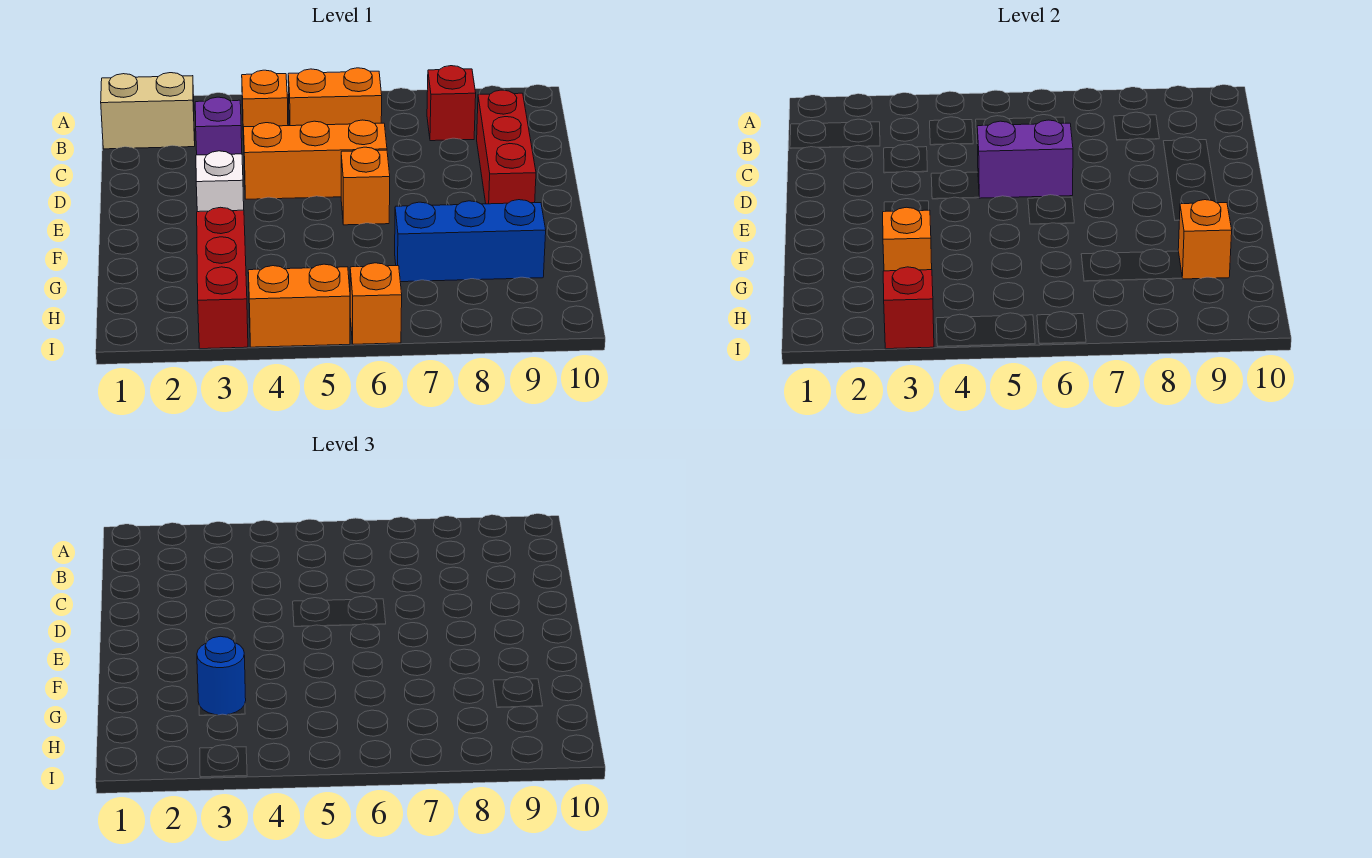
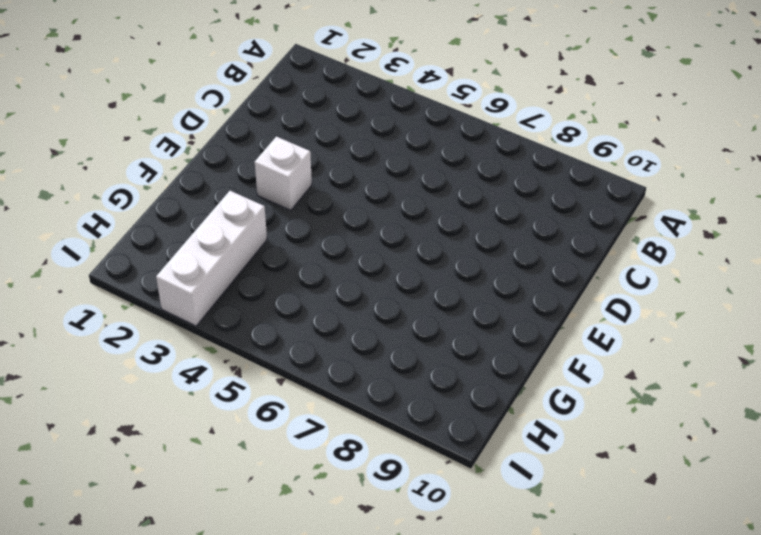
white 1x3 brick [156,191,267,326] -> red 1x3 brick [197,207,248,349]
none -> tan 1x2 brick [101,73,195,149]
none -> orange 1x1 brick [242,70,288,140]
none -> orange 1x2 brick [288,68,382,126]

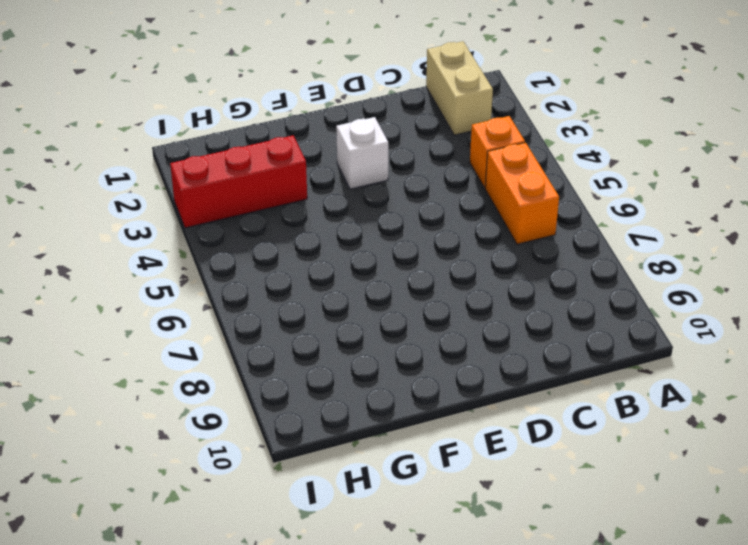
none -> red 1x1 brick [427,66,476,141]
none -> purple 1x1 brick [195,97,242,155]
none -> red 1x3 brick [477,90,536,204]

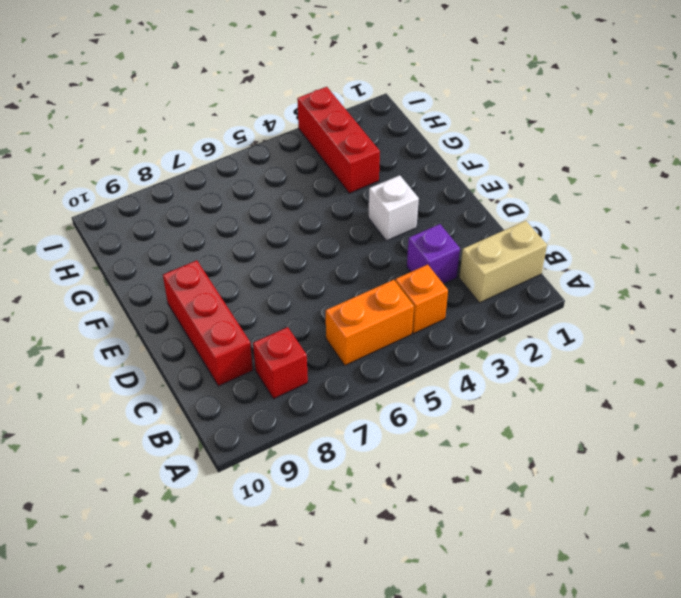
none -> orange 1x3 brick [243,120,387,199]
none -> orange 1x1 brick [341,147,390,225]
none -> blue 1x3 brick [395,200,546,282]

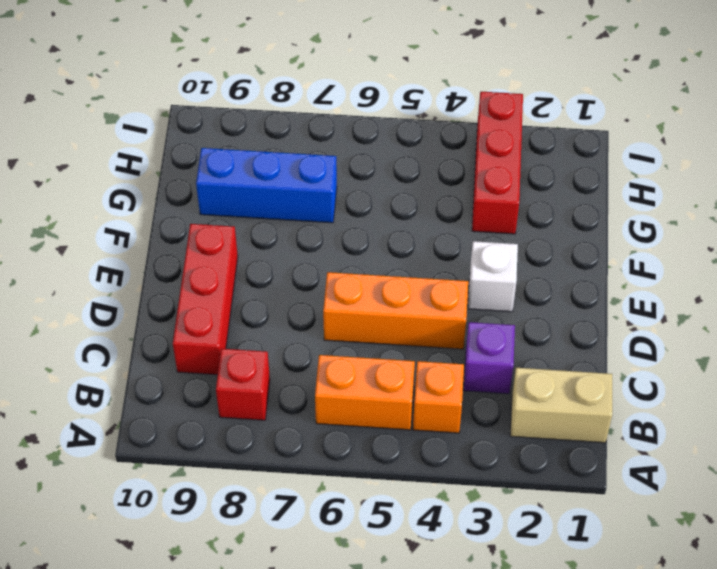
none -> orange 1x1 brick [341,147,390,225]
none -> orange 1x2 brick [248,264,350,347]
none -> orange 1x1 brick [350,263,402,344]

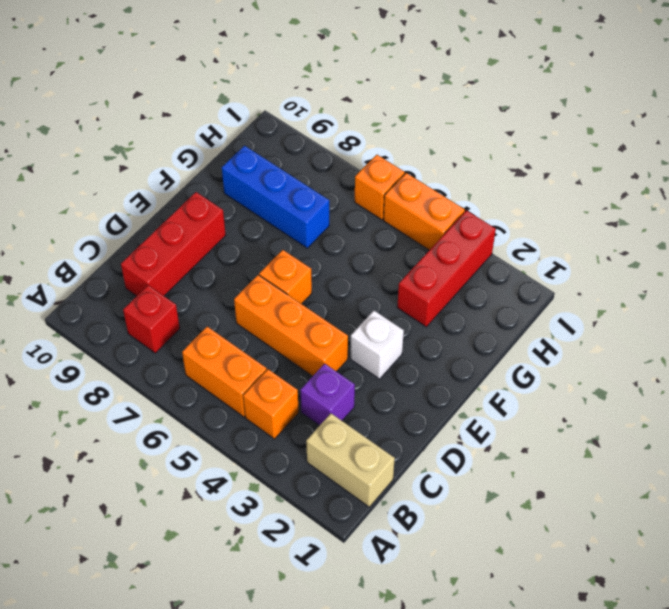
none -> purple 1x2 brick [977,120,1073,198]
none -> orange 1x1 brick [883,207,932,271]
none -> orange 1x1 brick [1178,200,1232,279]

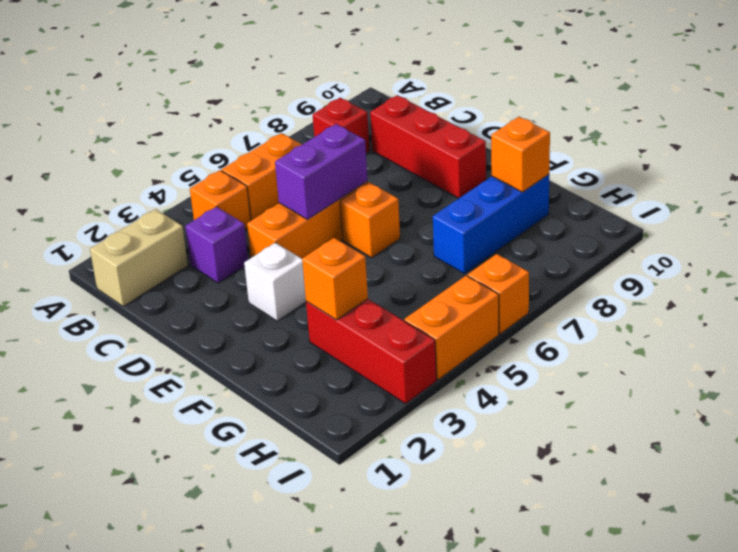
none -> red 1x1 brick [883,267,934,349]
none -> blue 1x1 round brick [197,636,246,715]

